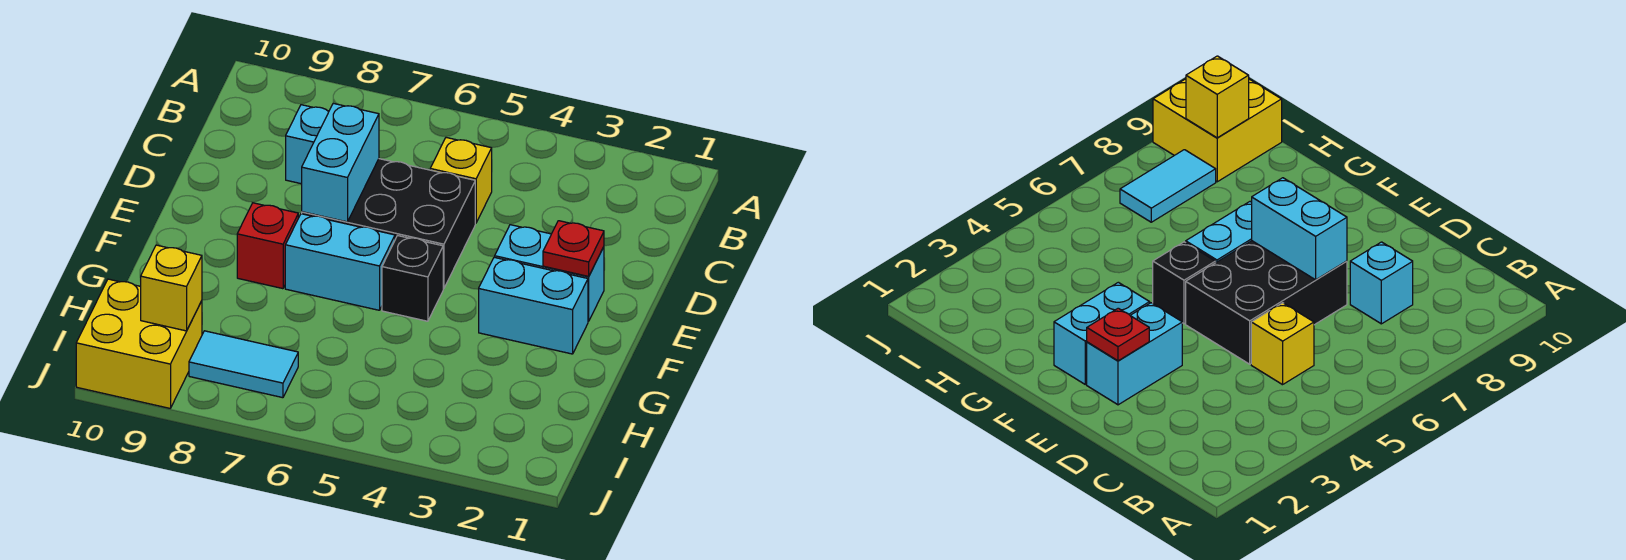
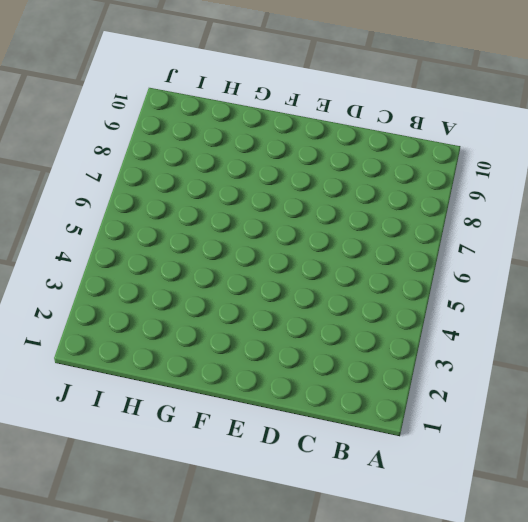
none -> yellow 1x1 brick [430,138,492,223]
none -> cyan 1x1 brick [286,105,329,184]
none -> black 2x3 brick [302,159,475,289]

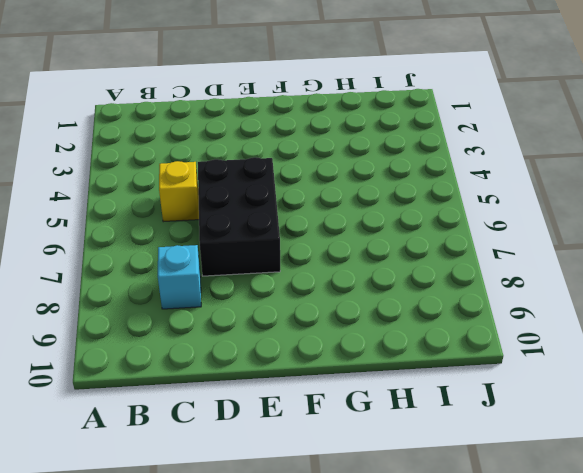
none -> cyan 1x2 brick [495,225,604,321]
none -> cyan 1x2 brick [479,257,588,354]
none -> black 1x1 brick [382,236,443,321]

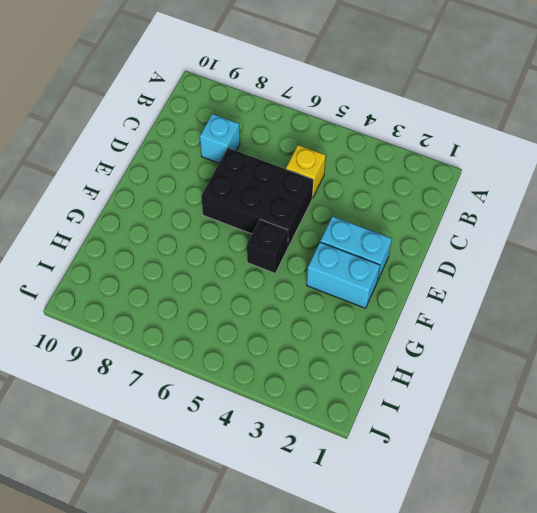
none -> cyan 1x2 brick [285,214,395,310]
none -> red 1x1 brick [237,203,298,289]
none -> cyan 1x2 tile [189,331,298,398]

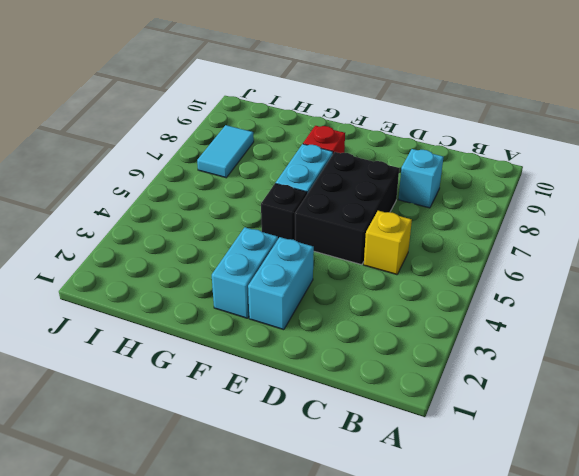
none -> yellow 2x2 brick [76,279,202,408]
none -> cyan 1x2 brick [302,103,379,222]
none -> red 1x1 plate [543,221,604,276]

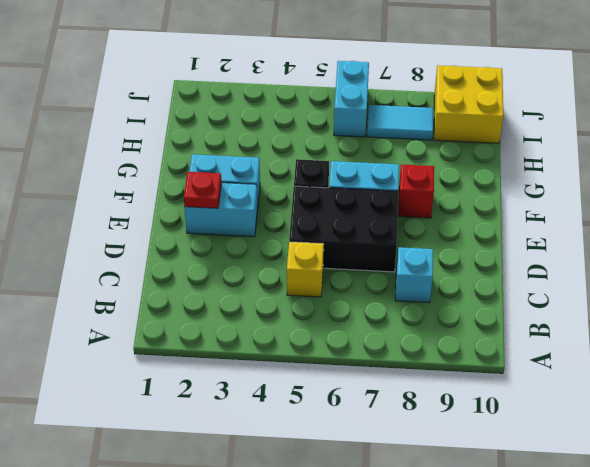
cyan 1x2 brick [334,61,369,137] -> cyan 1x2 brick moved to [302,103,379,222]
none -> yellow 1x1 brick [141,245,202,331]

